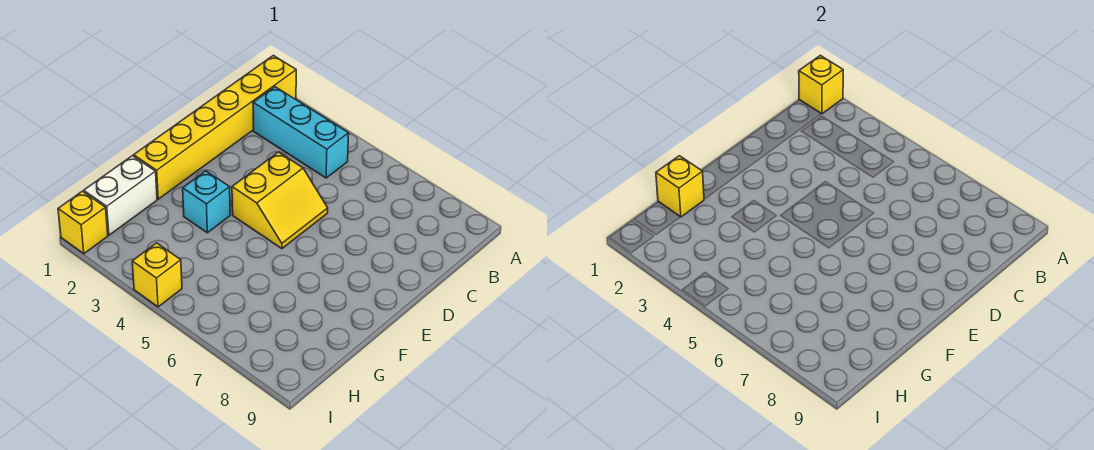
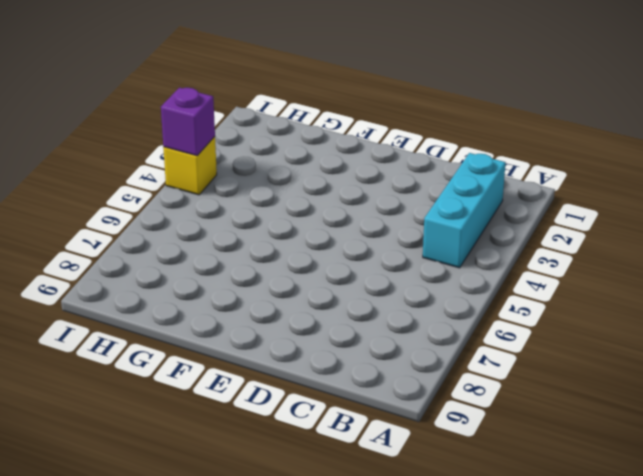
purple 1x1 brick [161,88,215,156] -> none
none -> yellow 1x6 brick [134,55,296,199]
none -> yellow 2x2 slope [232,152,328,249]

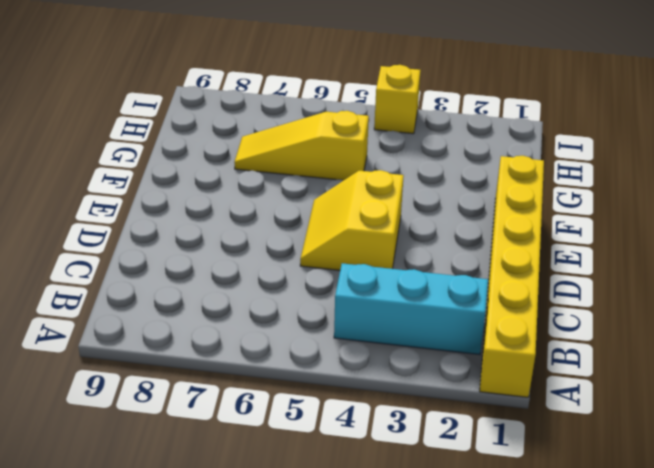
yellow 1x3 slope [234,111,369,180] -> none
none -> cyan 1x1 brick [183,171,230,233]
none -> white 1x2 brick [84,156,157,235]

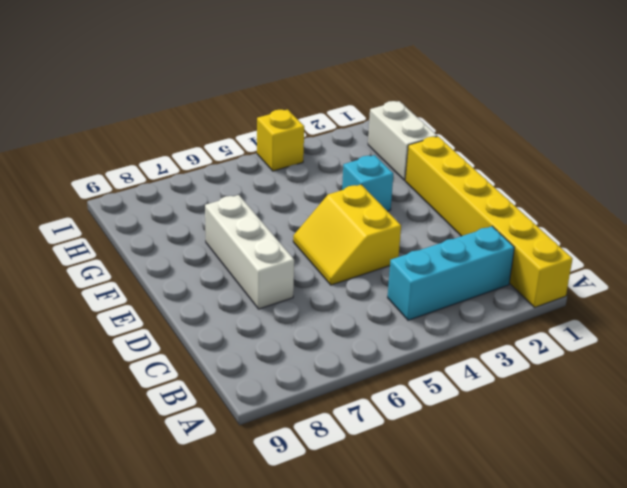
white 1x3 brick [205,195,294,309] -> none
none -> yellow 1x1 brick [58,191,108,254]
none -> yellow 1x1 brick [799,55,843,114]

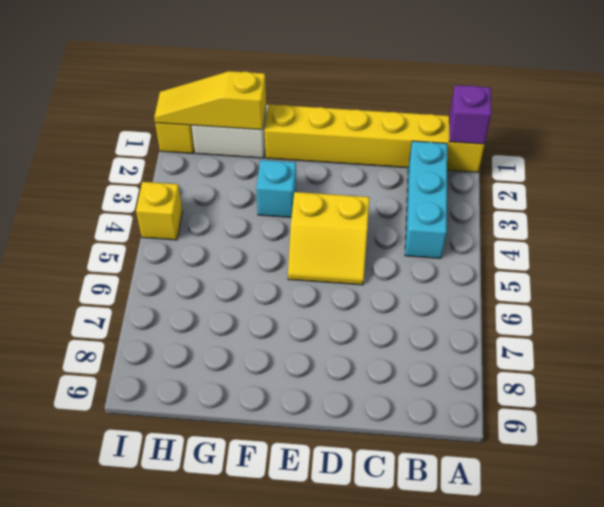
purple 1x1 brick [449,85,491,144] -> yellow 1x1 brick [799,55,843,114]
yellow 1x3 slope [154,71,266,130] -> yellow 1x1 brick [656,156,704,217]

